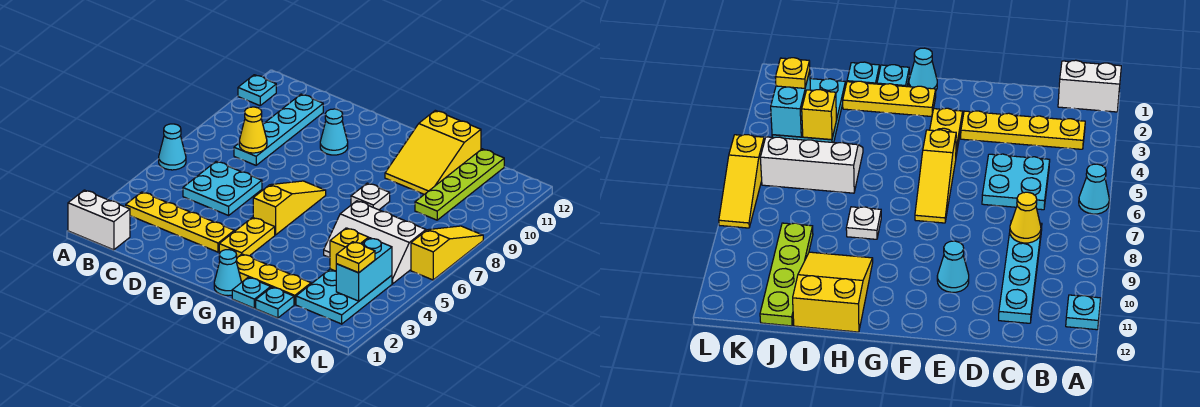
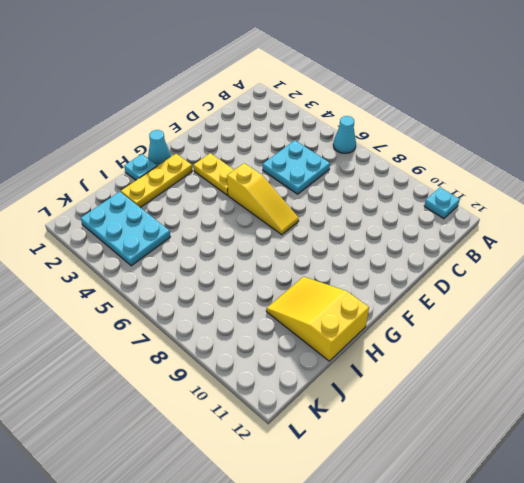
none -> white 1x2 brick [68,190,130,250]
none -> yellow 1x4 plate [126,192,234,252]
none -> cyan 1x4 plate [234,94,323,165]

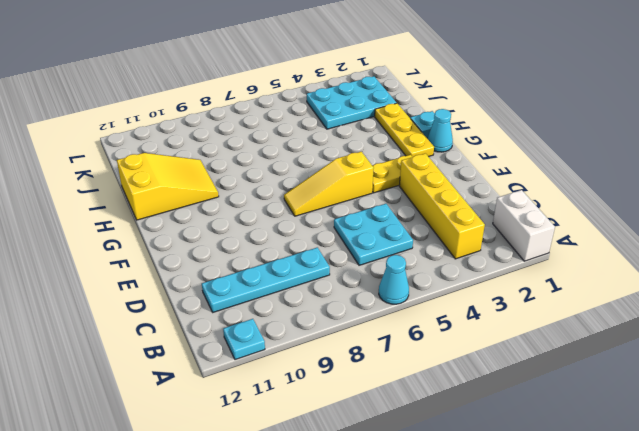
yellow 1x4 brick [399,153,485,259] -> yellow 1x4 plate [126,192,234,252]
none -> cyan 1x1 cone [320,109,348,155]
none -> white 1x1 plate [351,183,390,210]
none -> cyan 1x1 plate [256,287,294,318]

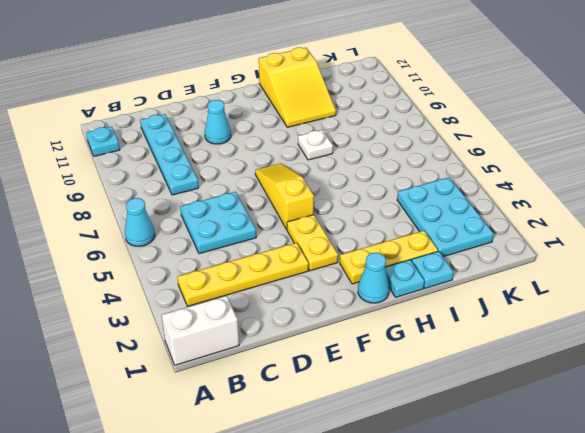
none -> white 2x3 slope [324,201,426,284]
none -> lime 1x4 plate [415,149,504,220]
none -> yellow 1x3 slope [411,226,483,280]

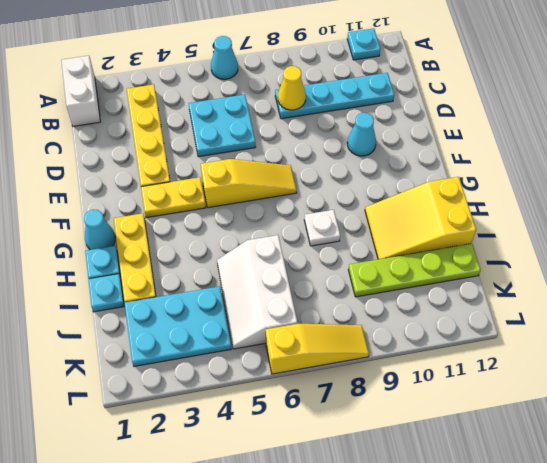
none -> yellow 1x1 brick [330,228,369,271]
none -> cyan 1x2 brick [336,238,392,301]
none -> yellow 1x1 plate [336,242,375,273]

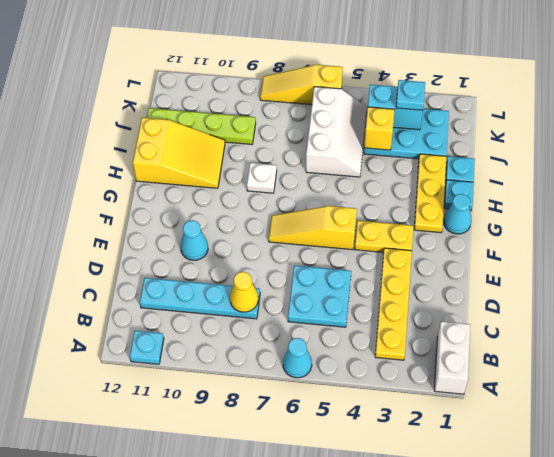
cyan 1x1 plate [396,80,425,110] -> yellow 1x1 plate [336,242,375,273]

